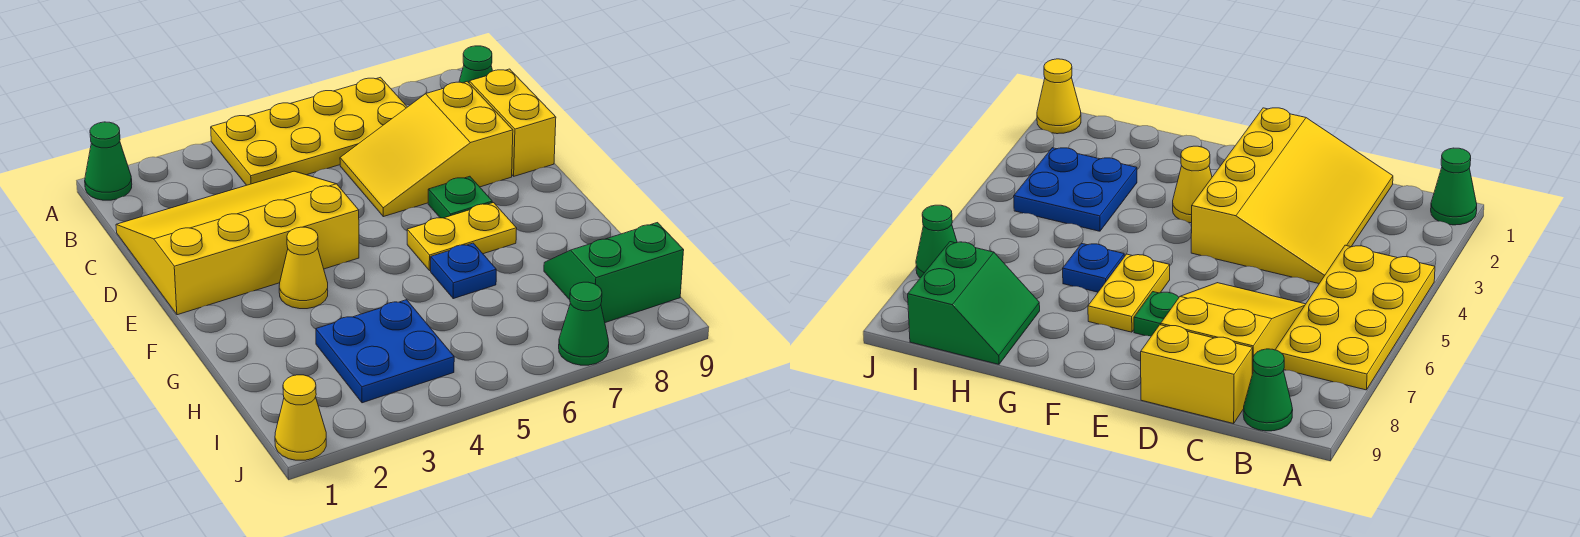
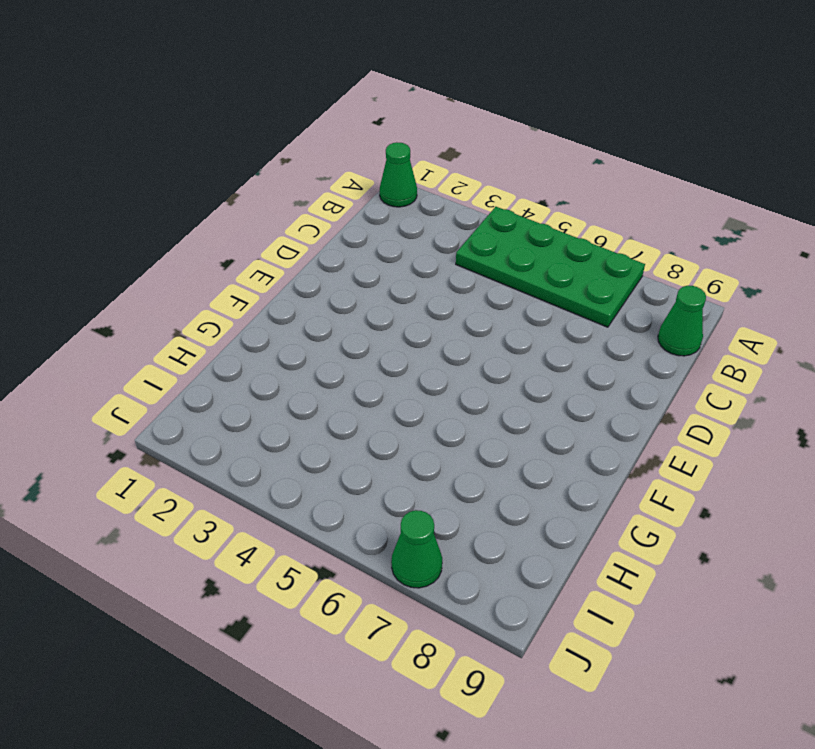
green 2x4 plate [456,207,645,327] -> yellow 2x4 plate [211,77,407,185]
none -> yellow 3x4 slope [116,171,359,315]
none -> yellow 2x3 slope [340,82,513,217]
none -> yellow 1x2 brick [469,69,556,176]

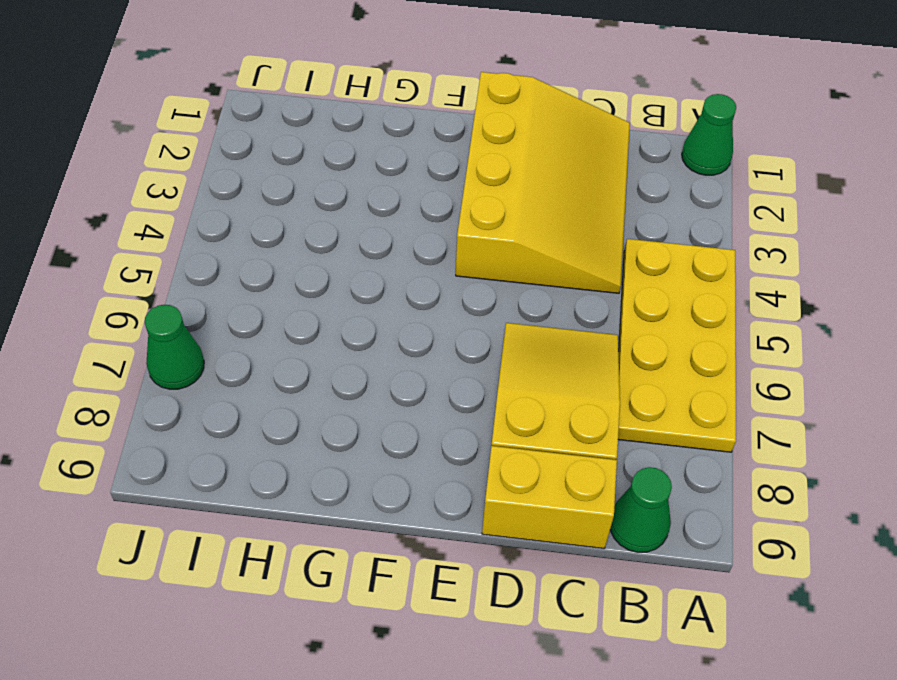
none -> green 1x1 plate [428,176,492,218]
none -> yellow 1x1 cone [279,227,328,309]
none -> yellow 1x2 plate [407,203,517,271]

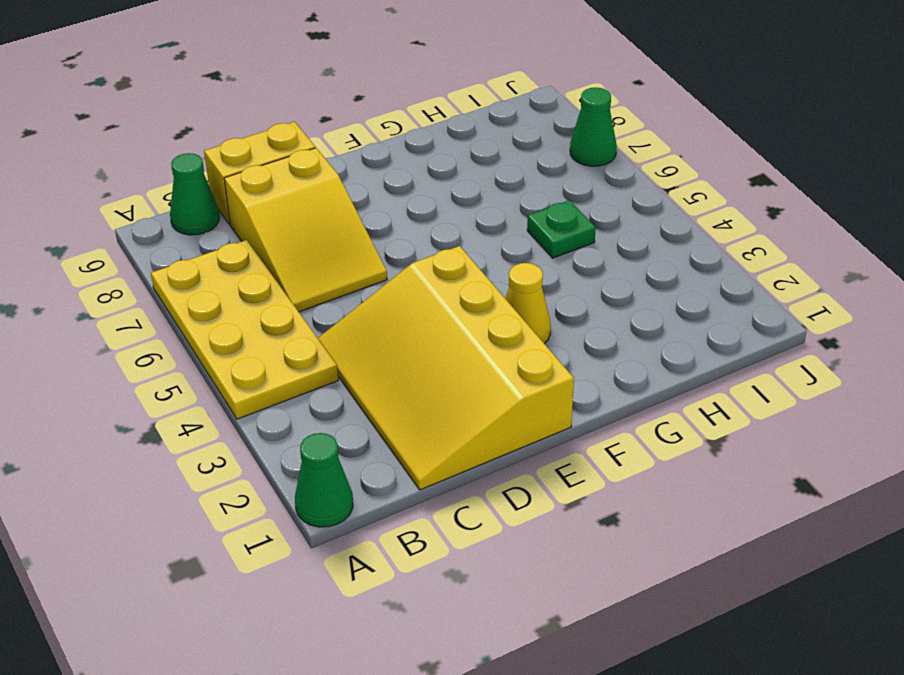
green 1x1 plate [527,200,596,258] -> green 1x1 plate moved to [428,176,492,218]
none -> yellow 1x2 plate [407,203,517,271]
none -> blue 1x1 plate [431,243,496,299]
none -> blue 2x2 plate [316,300,454,403]

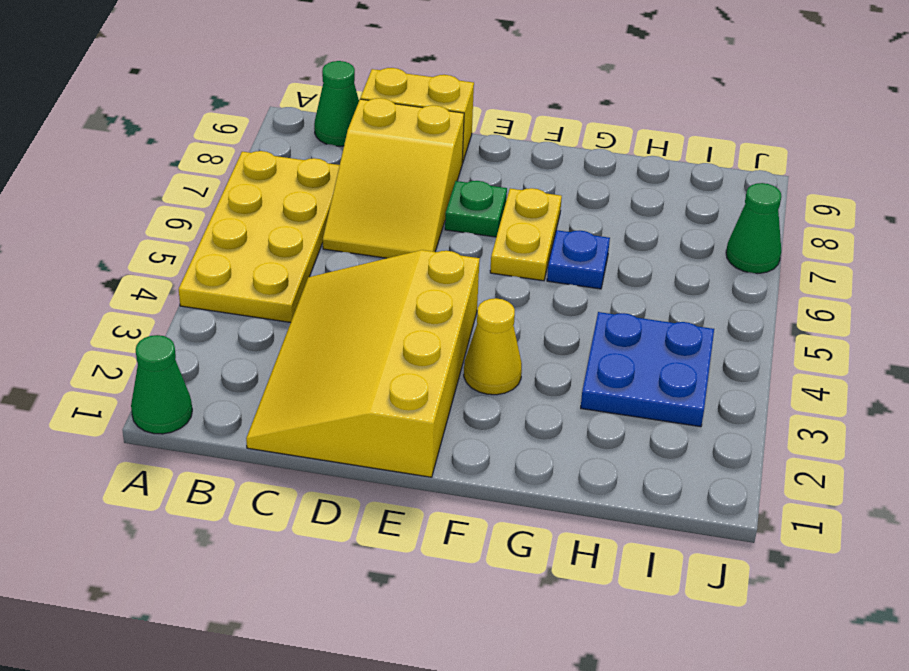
none -> green 2x2 slope [544,223,684,323]
none -> yellow 1x1 cone [275,375,326,460]

